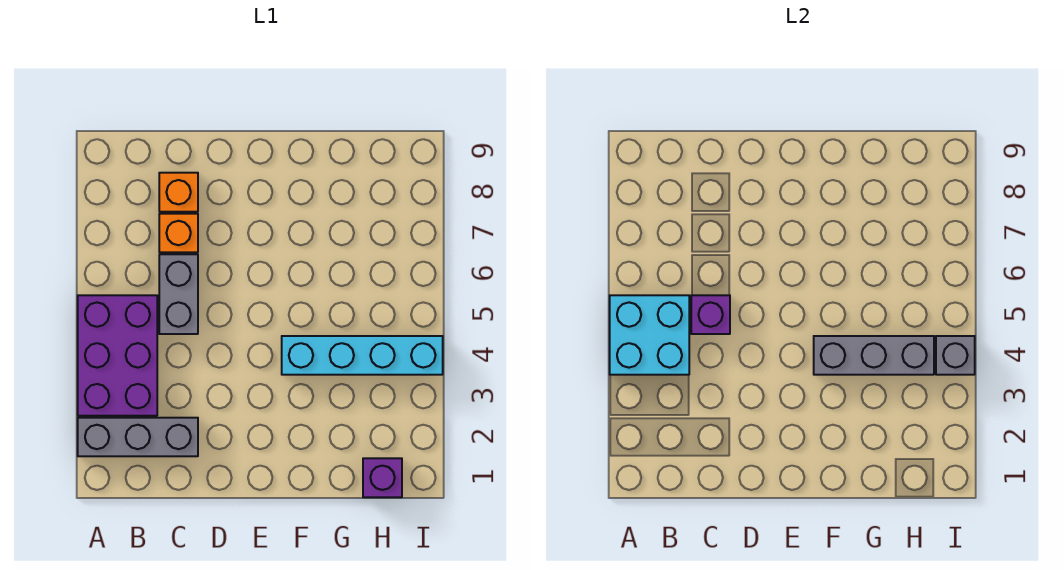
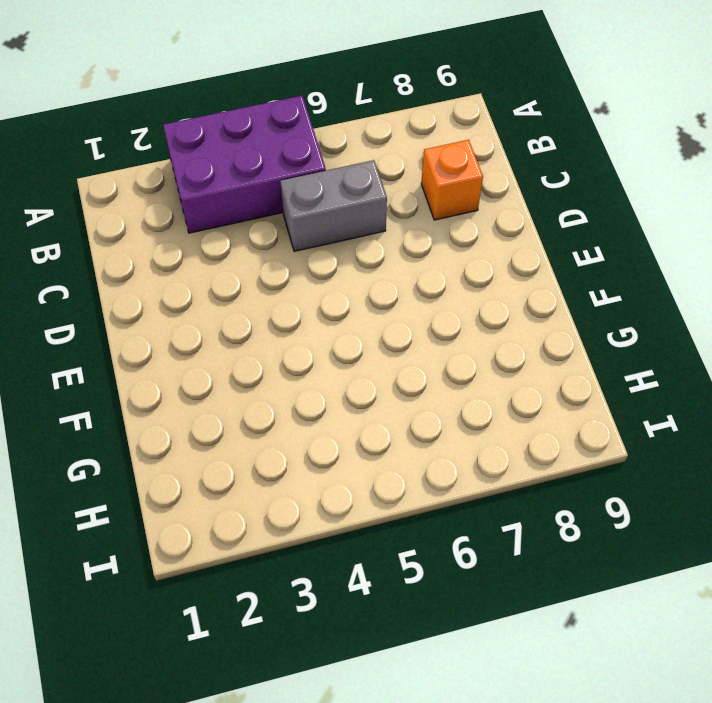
none -> grey 1x3 brick [78,418,198,456]
none -> orange 1x1 brick [159,214,198,252]

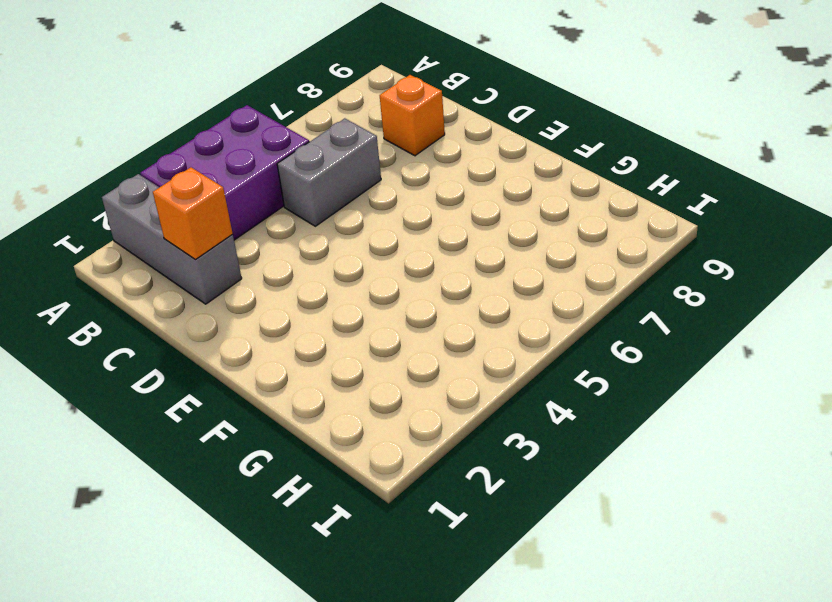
orange 1x1 brick [153,167,233,260] -> orange 1x1 brick moved to [159,214,198,252]
none -> cyan 1x4 brick [282,336,443,375]
none -> purple 1x1 brick [363,458,402,497]

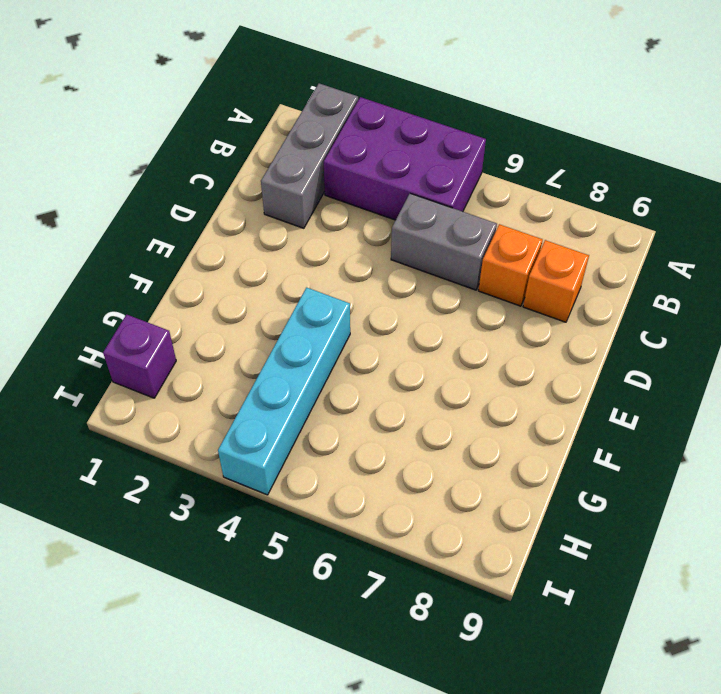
none -> cyan 2x2 brick [610,295,689,375]
none -> purple 1x1 brick [691,295,730,334]

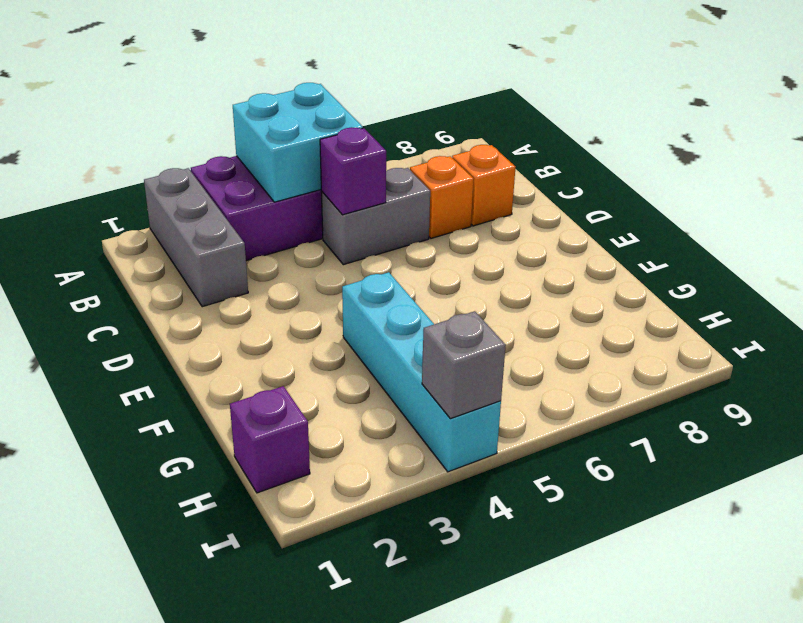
none -> grey 1x3 brick [814,336,934,375]

